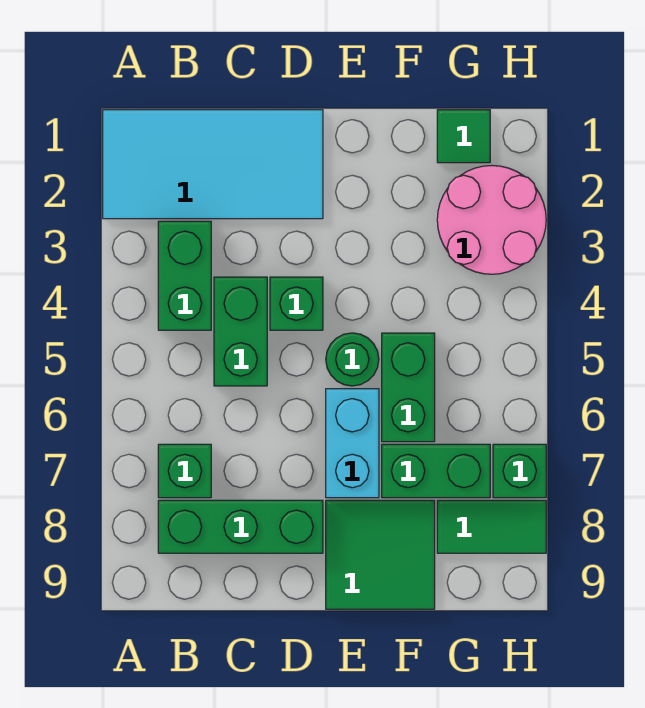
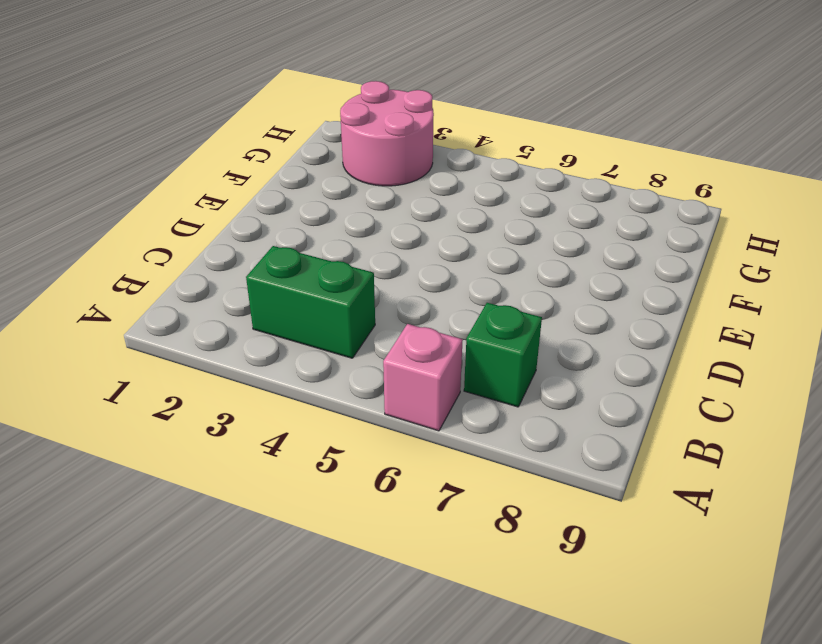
pink 1x1 brick [383,324,463,431] -> none
none -> cyan 2x4 tile [103,110,323,219]
none -> green 1x3 brick [158,500,323,553]
none -> green 1x2 brick [214,277,267,386]

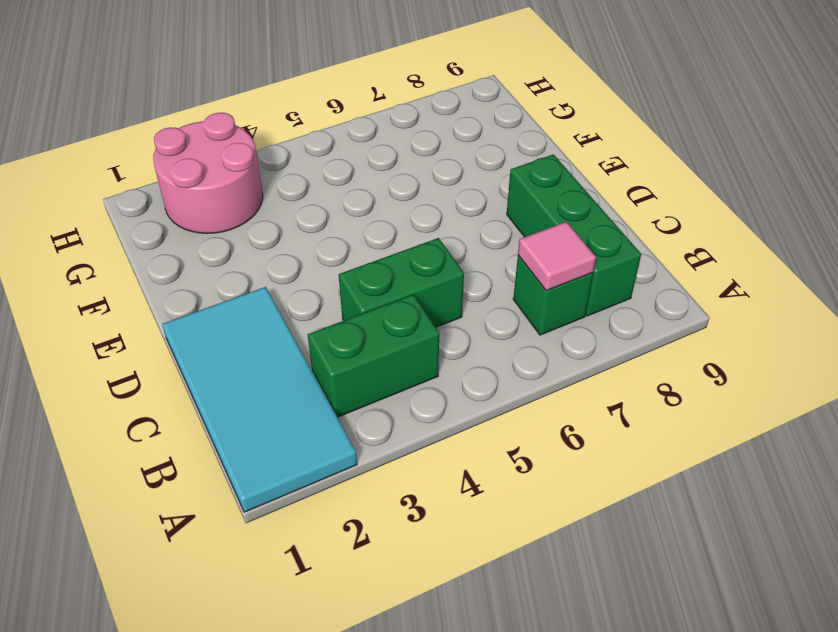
pink 1x1 tile [518,222,596,291] -> none
none -> green 1x1 brick [270,277,323,330]
none -> green 1x1 round brick [326,333,379,386]
none -> cyan 1x2 brick [326,389,379,498]

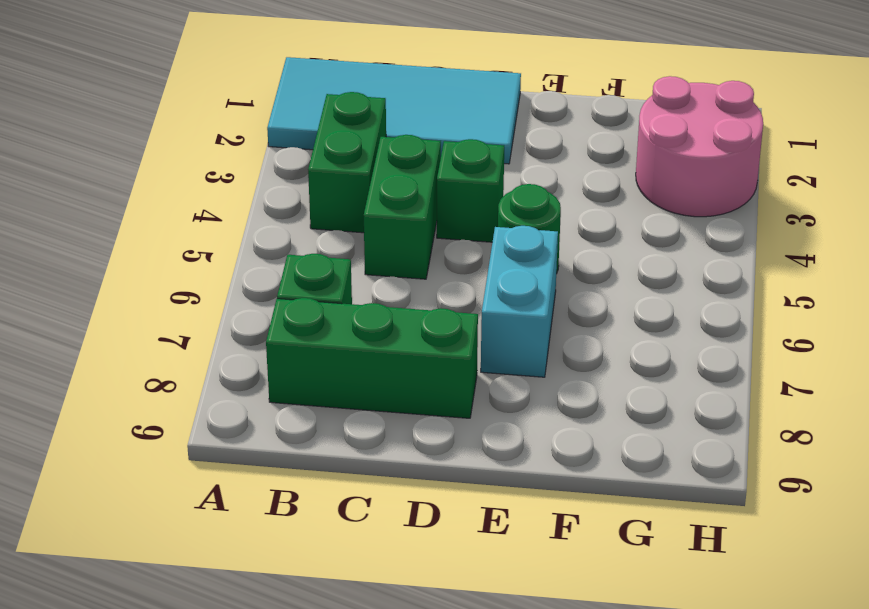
none -> green 2x2 tile [326,500,435,609]
none -> green 1x2 brick [382,333,435,442]
none -> green 1x2 brick [382,444,490,498]

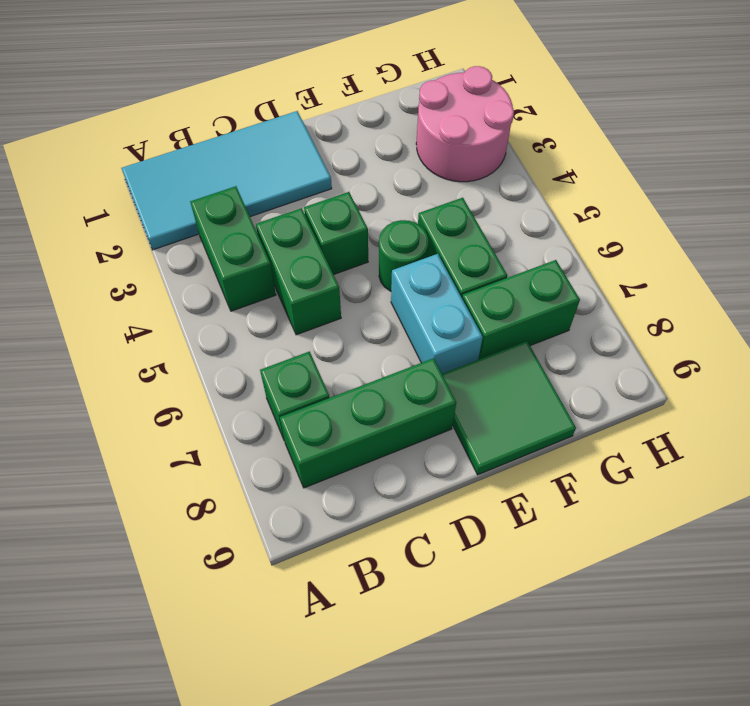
none -> green 1x1 tile [437,110,490,163]
none -> green 1x2 tile [437,500,546,553]
none -> green 1x1 brick [493,444,546,498]

